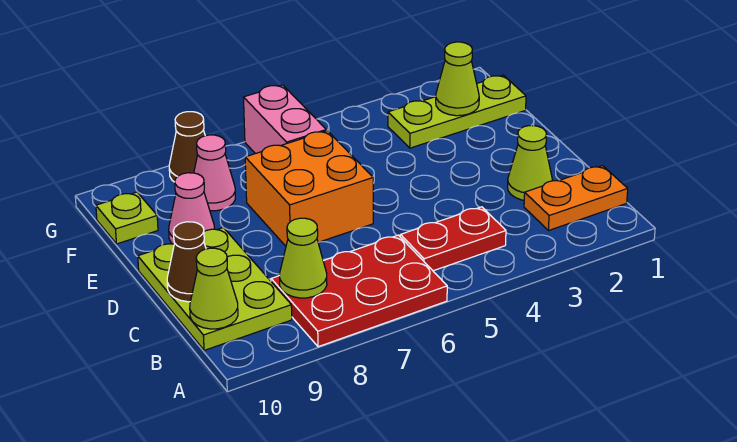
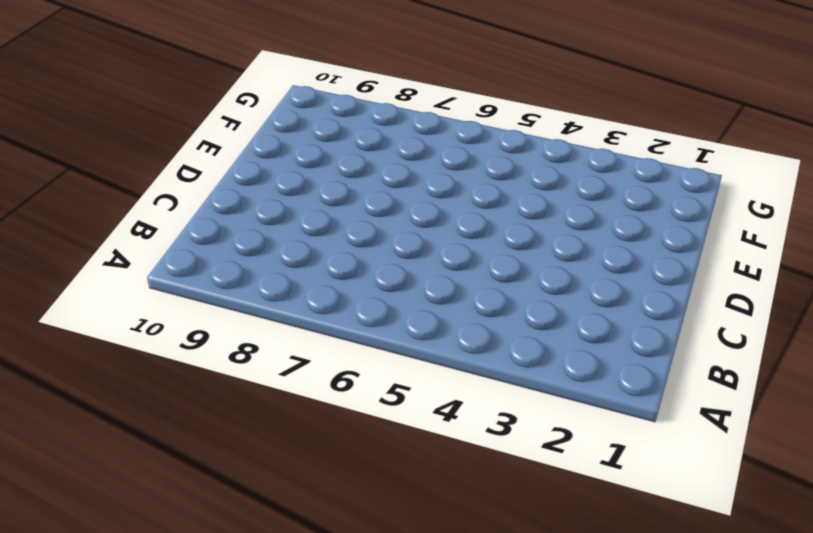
none -> red 2x3 plate [271,235,447,347]
none -> orange 1x2 plate [524,166,628,231]
none -> red 1x2 plate [400,207,506,271]

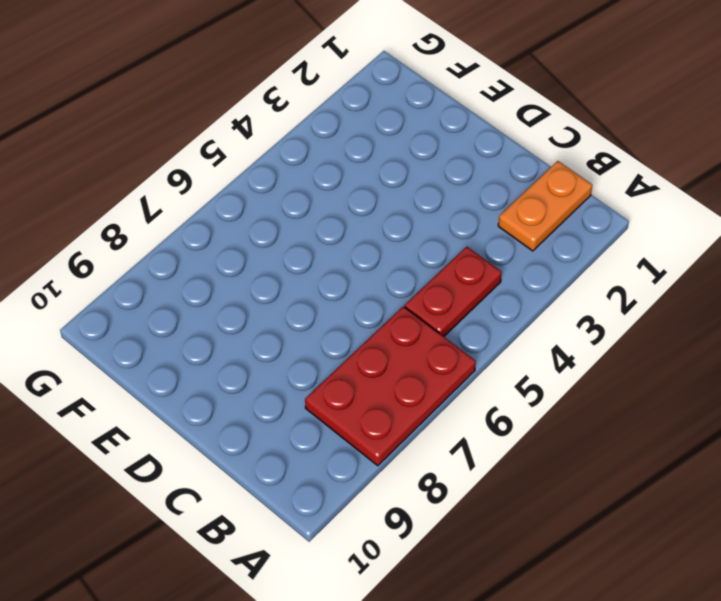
none -> lime 2x3 plate [138,228,292,350]
none -> lime 1x1 cone [508,126,553,200]
none -> orange 2x2 brick [245,131,373,246]

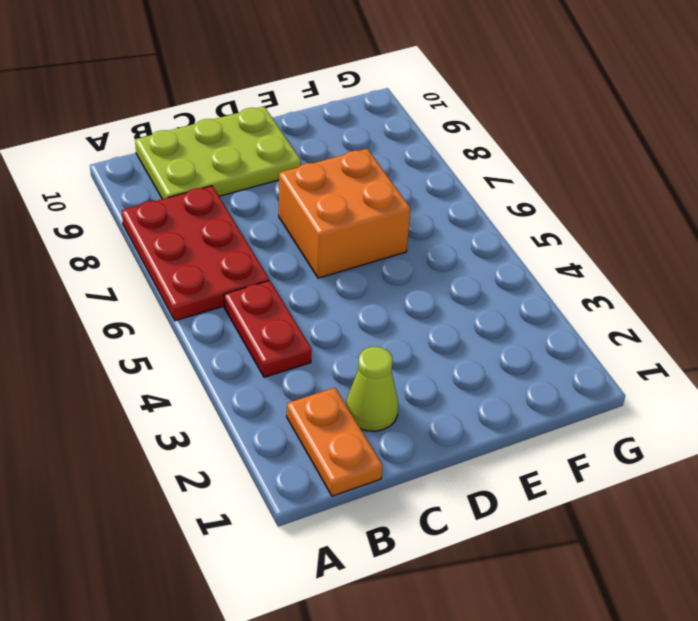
none -> pink 1x1 cone [169,173,214,244]
none -> lime 1x3 plate [388,75,526,148]
none -> pink 1x2 brick [244,85,326,154]

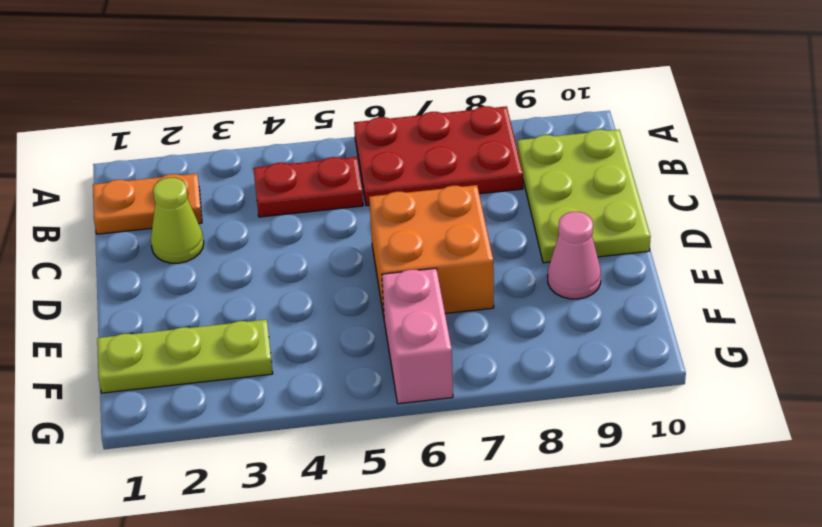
none -> pink 1x1 cone [194,135,235,211]
none -> lime 1x1 plate [96,192,158,244]
none -> brown 1x1 cone [169,112,205,182]

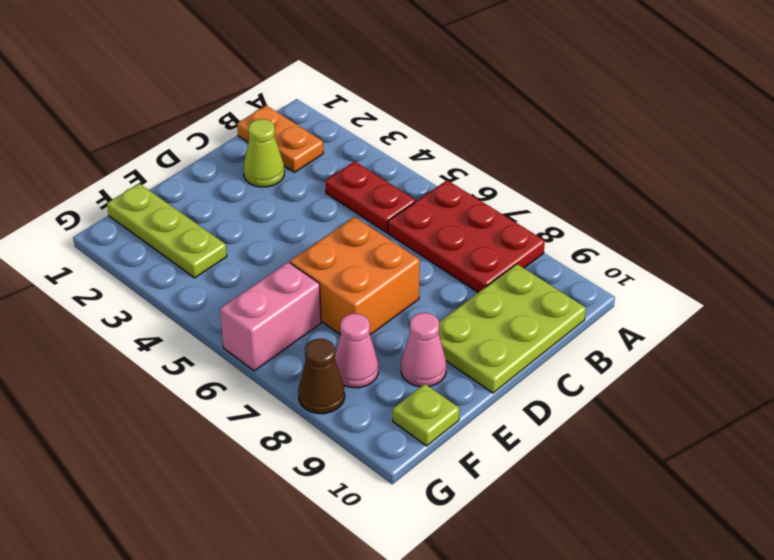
none -> lime 1x1 cone [279,218,327,298]
none -> lime 1x1 cone [190,248,238,329]
none -> brown 1x1 cone [167,222,206,302]

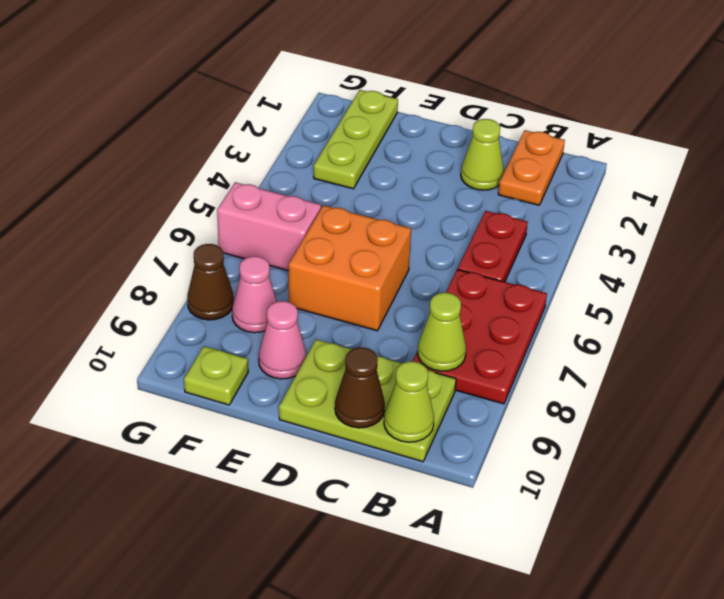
none -> lime 1x1 cone [435,42,479,116]

